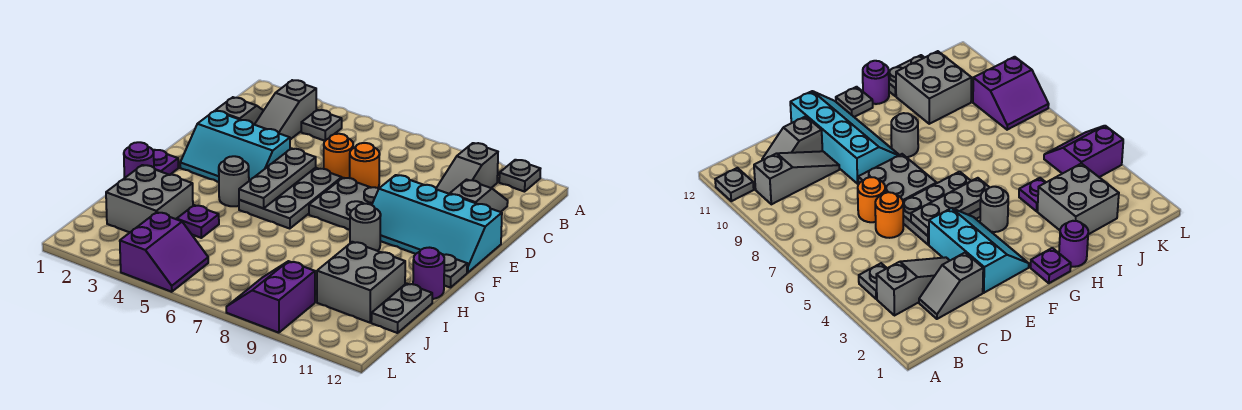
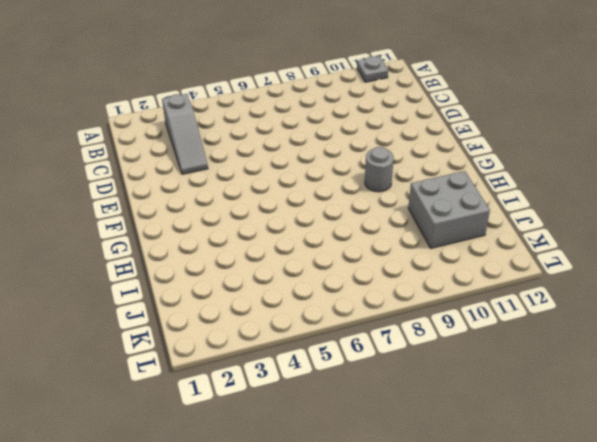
none -> grey 1x1 plate [301,110,342,141]
none -> grey 1x3 slope [436,143,498,194]
none -> grey 1x2 slope [216,97,264,124]

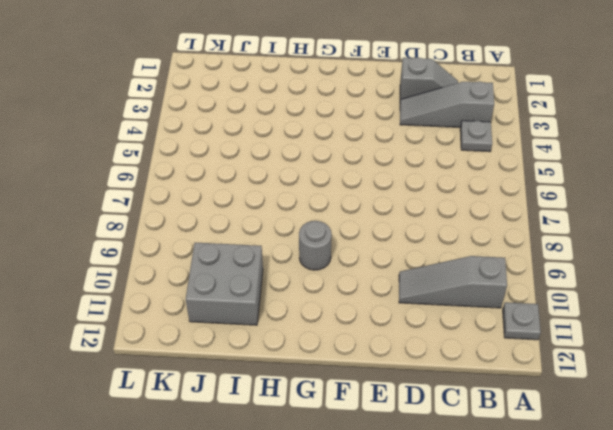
none -> grey 1x2 slope [450,180,508,212]
none -> orange 1x1 round brick [324,134,353,178]
none -> orange 1x1 round brick [350,143,380,188]

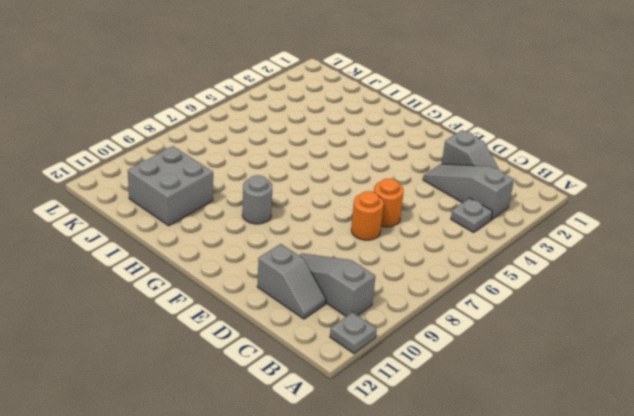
none -> cyan 2x3 slope [180,111,290,182]
none -> grey 2x3 plate [239,168,342,229]
none -> grey 2x2 plate [309,178,379,230]

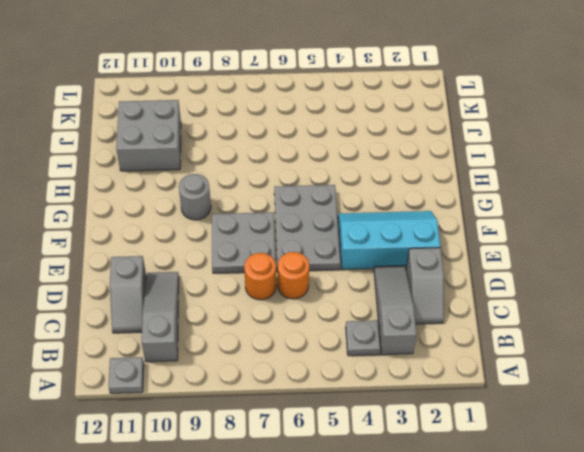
none -> cyan 2x4 slope [372,175,502,273]
none -> purple 1x1 plate [153,150,178,175]
none -> grey 1x1 round brick [219,156,249,206]

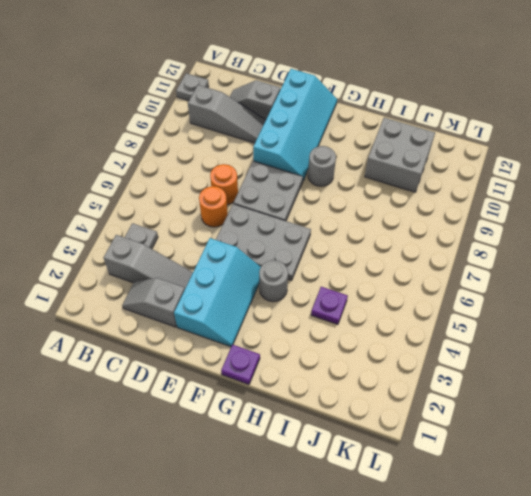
none -> grey 1x1 plate [442,254,467,288]
none -> purple 1x1 round brick [124,142,154,178]
none -> purple 1x1 round brick [413,248,444,299]

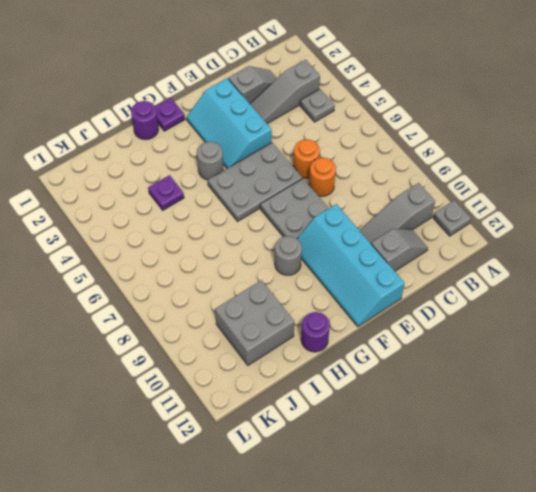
none -> grey 1x1 plate [442,254,467,288]
none -> grey 2x2 brick [106,165,193,232]
none -> grey 1x2 plate [371,283,432,333]

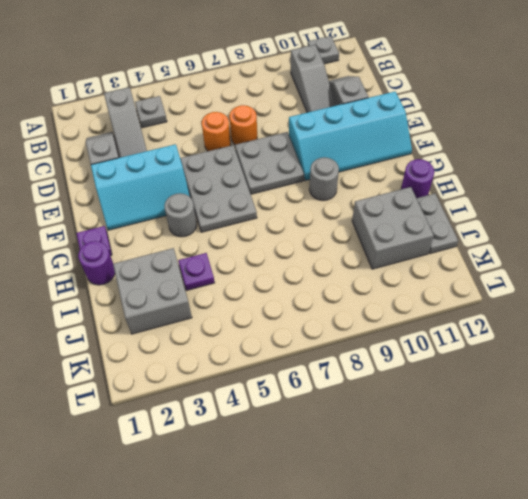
none -> grey 1x1 plate [442,254,467,288]
none -> purple 2x2 slope [120,212,208,292]
none -> purple 2x2 slope [226,261,315,333]

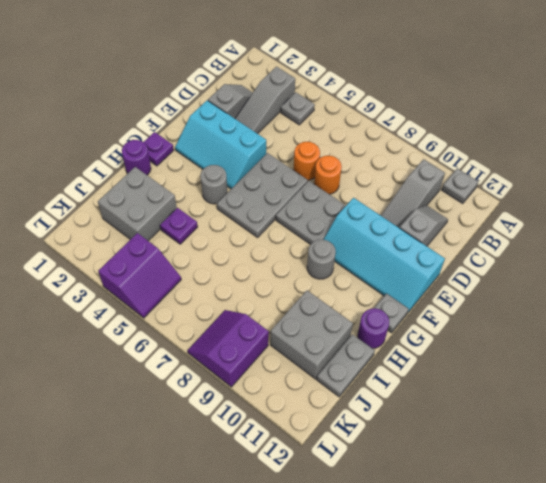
none -> grey 1x3 plate [239,148,316,208]

